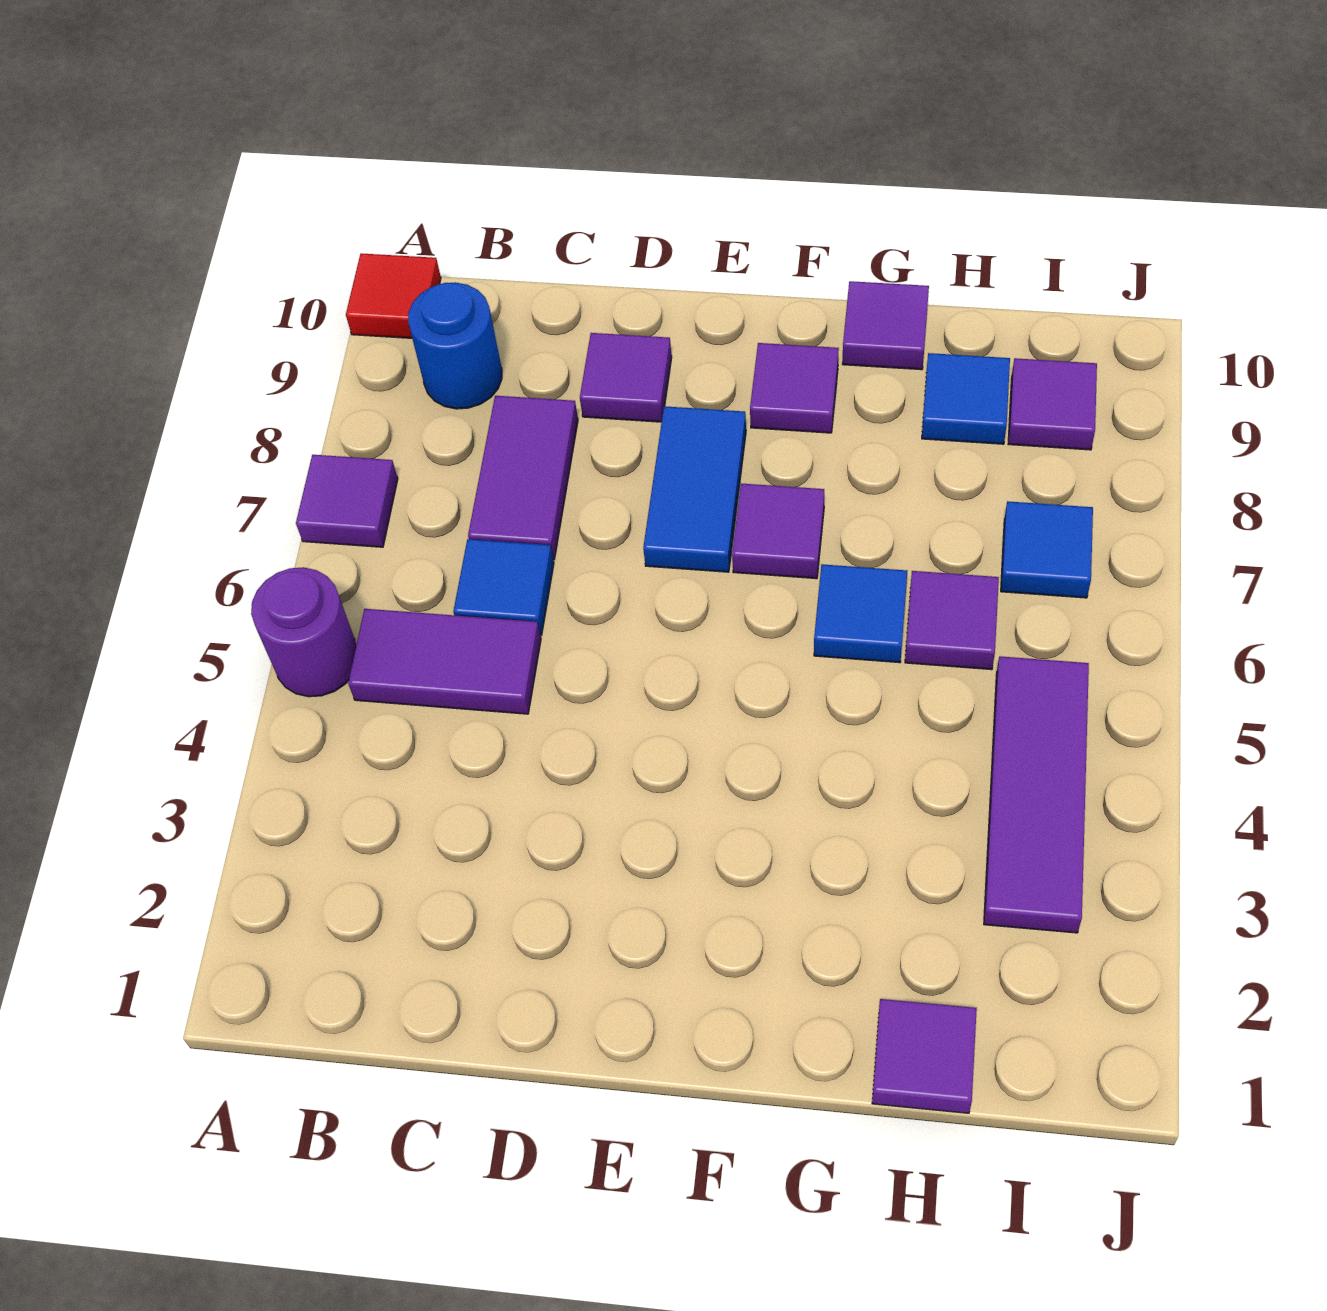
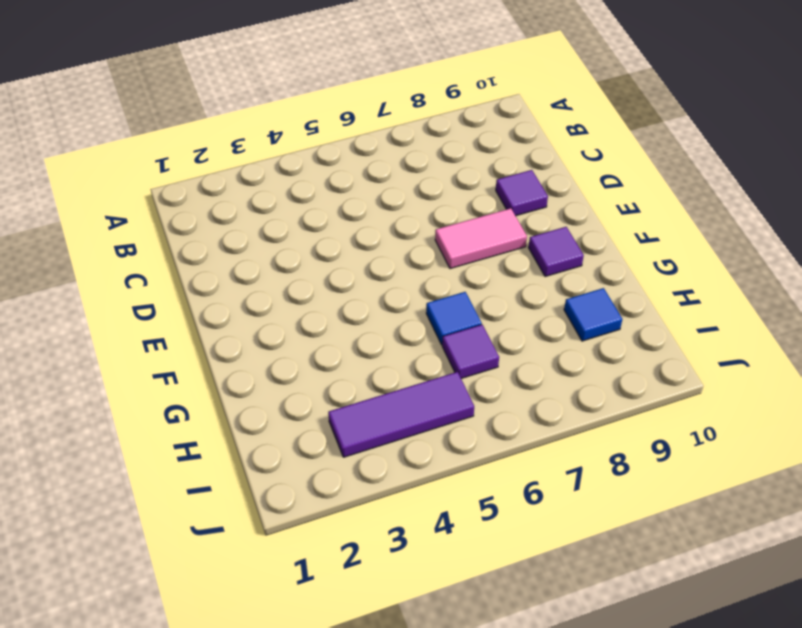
pink 1x2 tile [435,208,527,269] -> blue 1x2 tile [643,406,746,572]
none -> purple 1x1 round brick [251,567,357,697]
none -> purple 1x1 tile [296,455,398,547]
none -> red 1x1 tile [346,253,441,338]

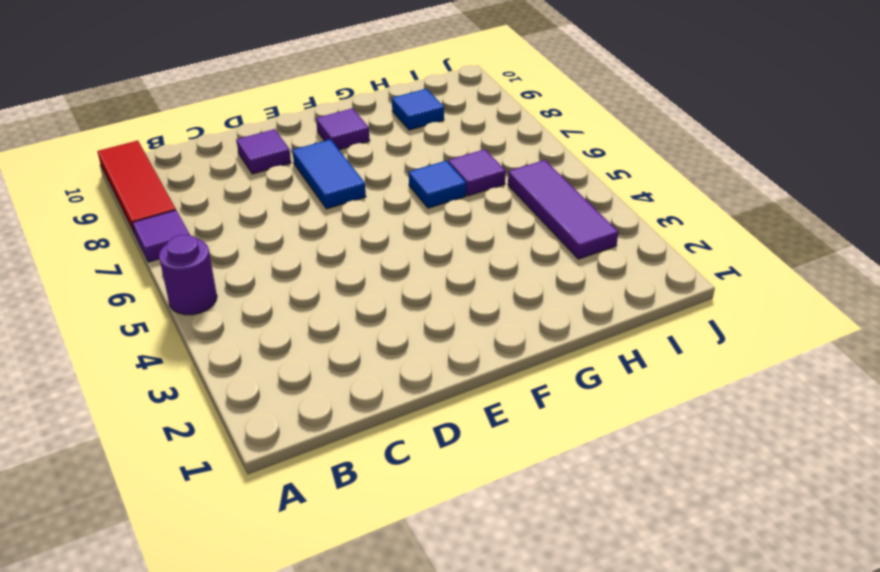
red 1x3 tile [97,141,176,234] -> red 1x1 tile [346,253,441,338]
none -> purple 1x2 tile [348,609,541,714]
none -> blue 1x1 round brick [408,282,502,409]
none -> blue 1x1 tile [453,539,554,635]

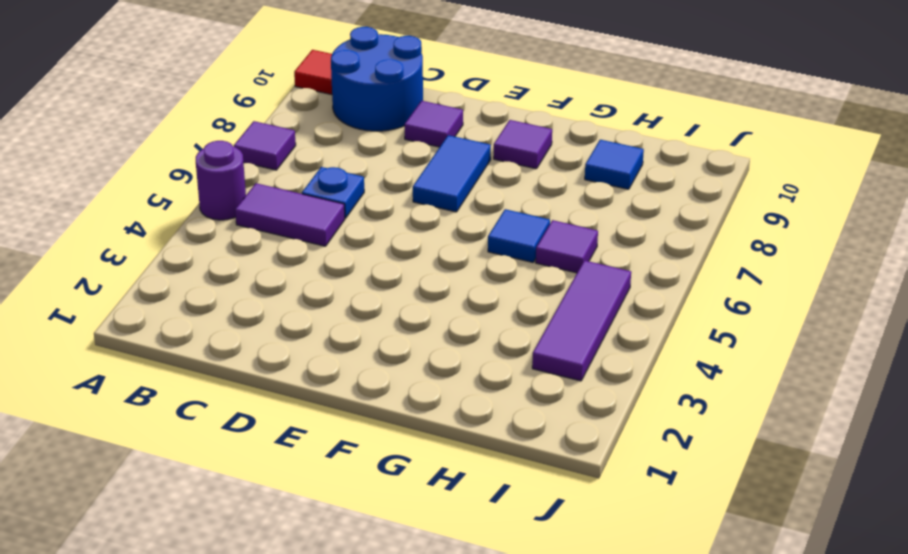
blue 2x2 round brick [331,27,423,131] -> blue 1x1 round brick [408,282,502,409]
blue 1x1 plate [302,167,364,218] -> blue 1x1 tile [453,539,554,635]
none -> purple 1x2 tile [468,396,578,560]
none -> purple 1x1 tile [732,484,824,579]
none -> purple 1x1 tile [843,281,929,370]

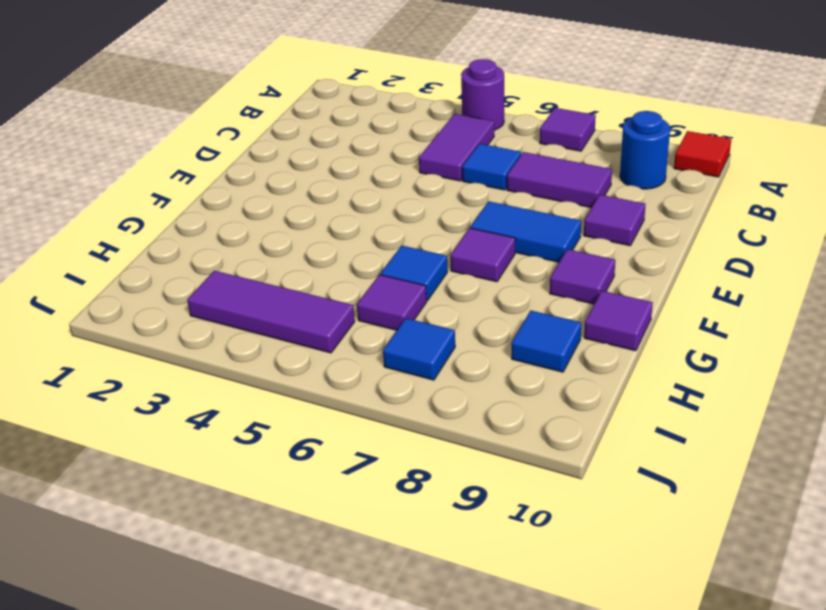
none -> purple 1x1 tile [872,999,977,1113]
none -> purple 1x1 tile [1008,358,1097,450]

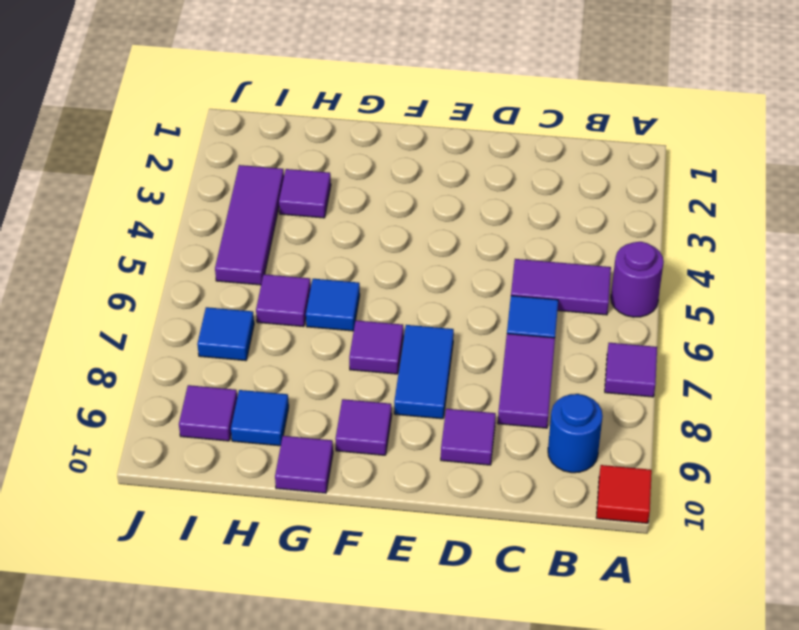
purple 1x1 tile [279,169,331,218] -> purple 1x1 tile moved to [872,999,977,1113]

